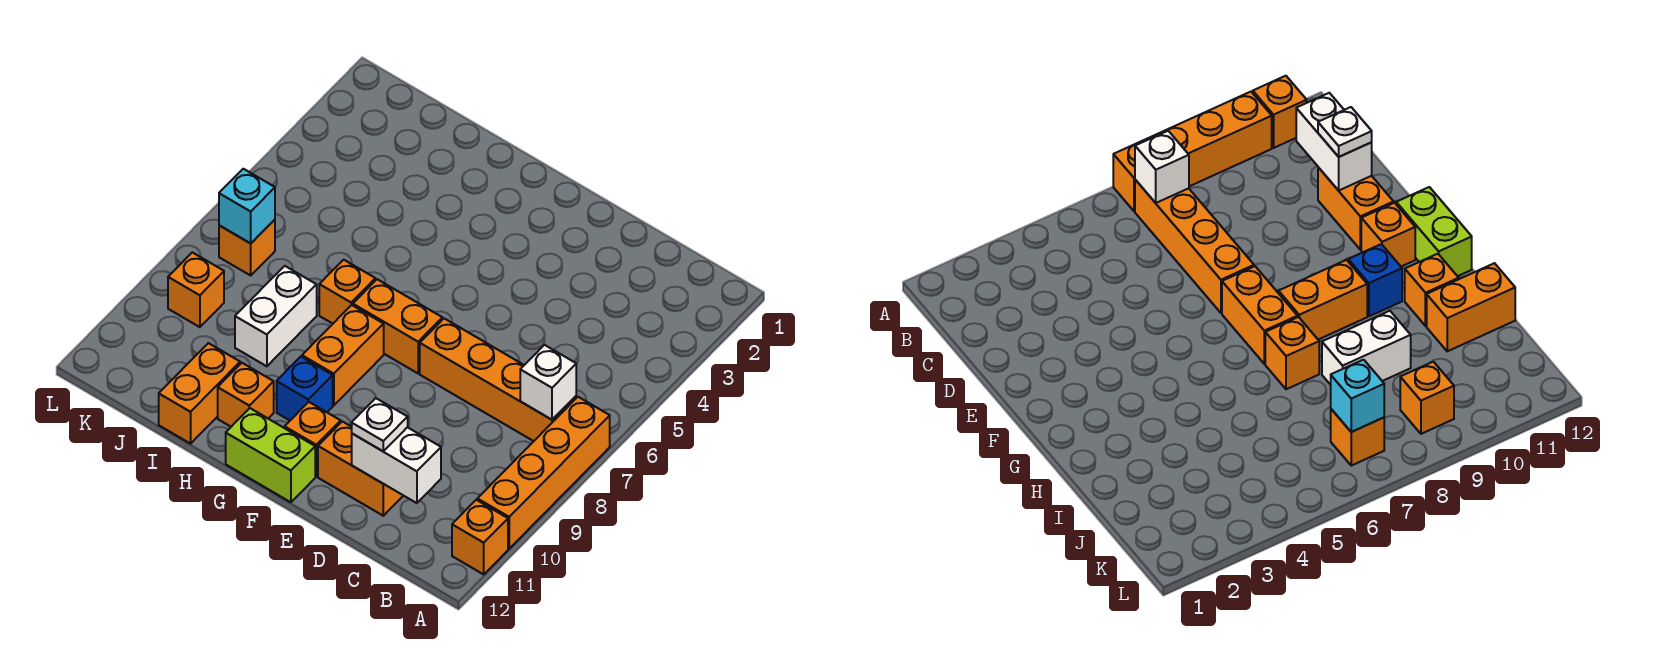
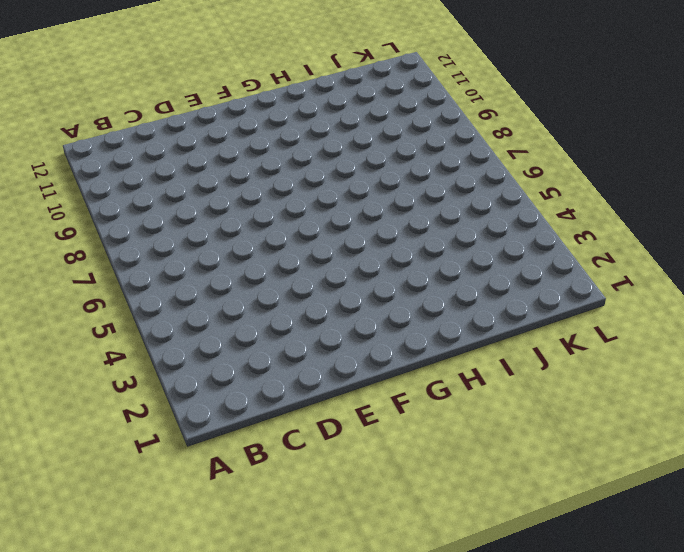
none -> orange 1x4 brick [477,397,610,549]
none -> orange 1x1 brick [452,500,508,574]
none -> orange 1x4 brick [420,319,576,441]

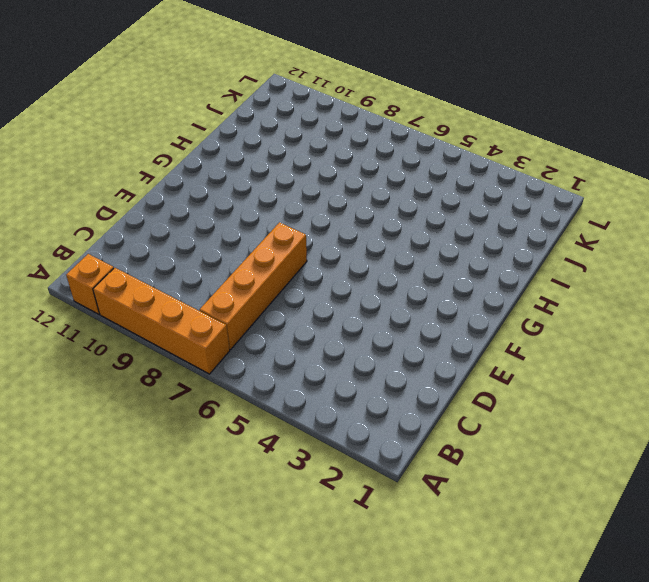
none -> orange 1x2 brick [318,421,403,516]
none -> orange 1x2 brick [353,279,442,373]
none -> orange 1x1 brick [285,402,341,476]

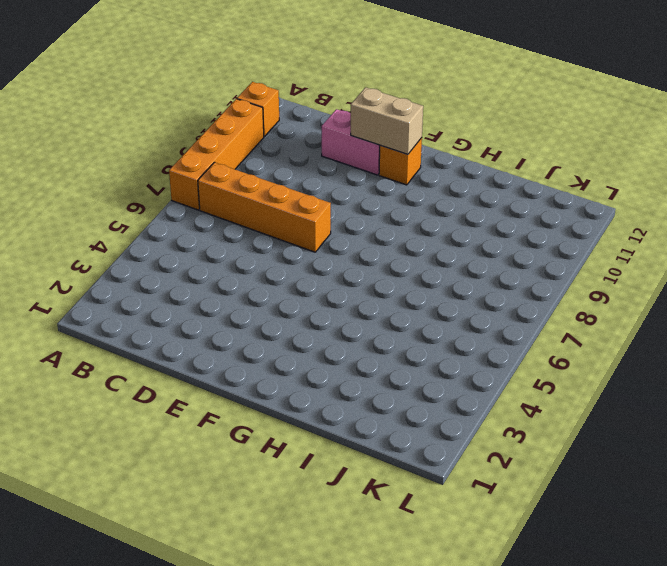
pink 1x2 brick [322,109,380,175] -> orange 1x2 brick [318,421,403,516]
tan 1x2 brick [351,87,423,154] -> none
none -> orange 1x2 brick [353,279,442,373]
none -> lime 1x2 brick [226,408,315,502]
none -> orange 1x2 brick [302,305,384,405]

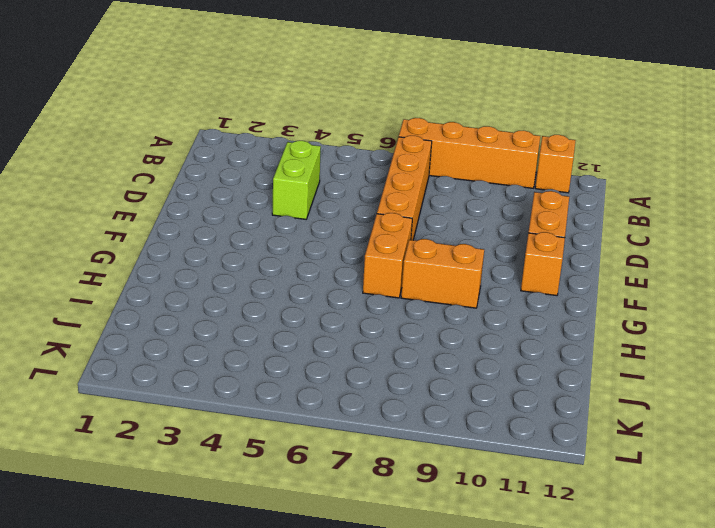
lime 1x2 brick [272,141,321,219] -> lime 1x2 brick moved to [226,408,315,502]
none -> blue 1x1 brick [277,357,333,420]
none -> orange 1x1 brick [319,260,375,324]
none -> orange 1x1 brick [218,363,274,427]

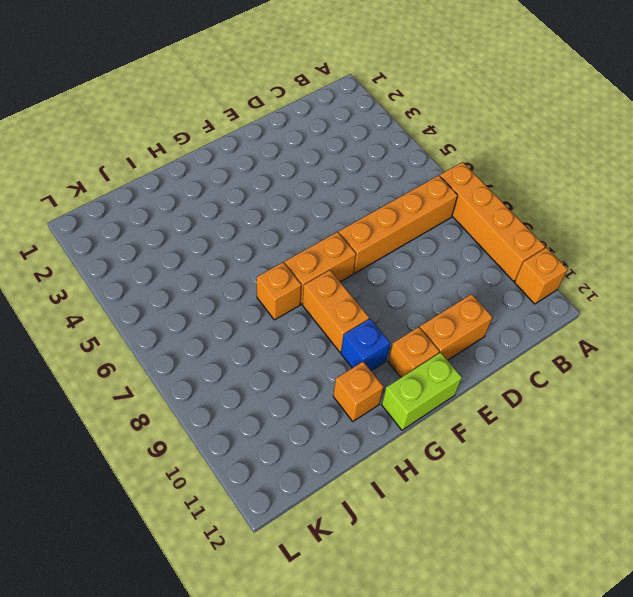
none -> white 1x2 brick [235,266,317,366]
none -> orange 1x2 brick [159,343,240,444]
none -> orange 1x1 brick [219,220,275,275]

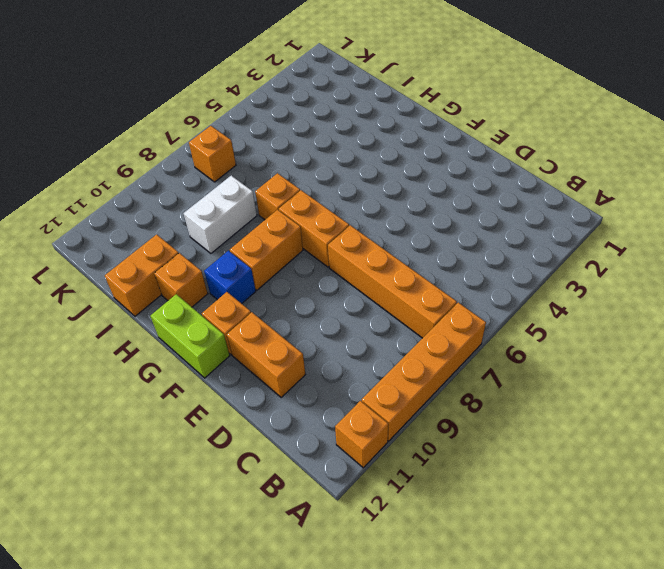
none -> orange 1x1 brick [168,252,224,327]
none -> white 1x1 brick [520,345,576,420]
none -> white 1x2 brick [352,427,441,503]

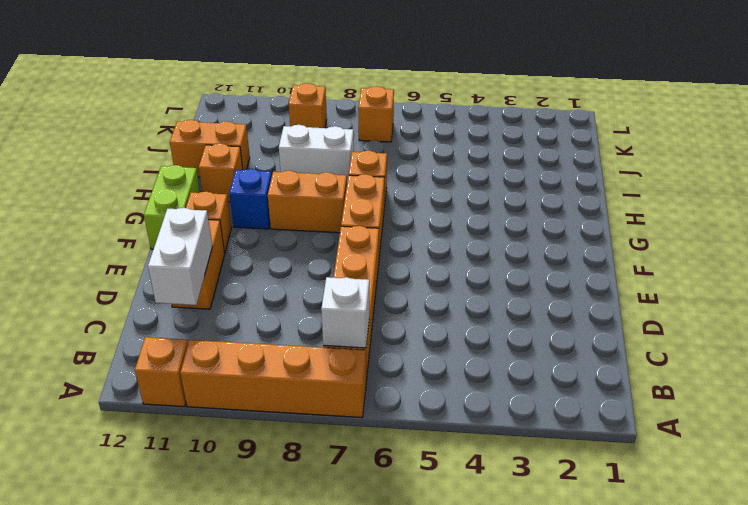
none -> cyan 1x1 brick [219,169,275,243]
none -> white 1x1 plate [352,398,408,451]

